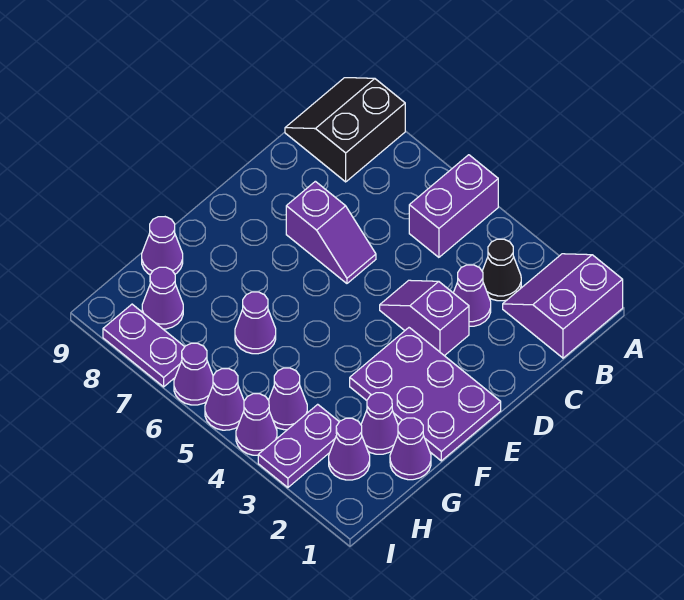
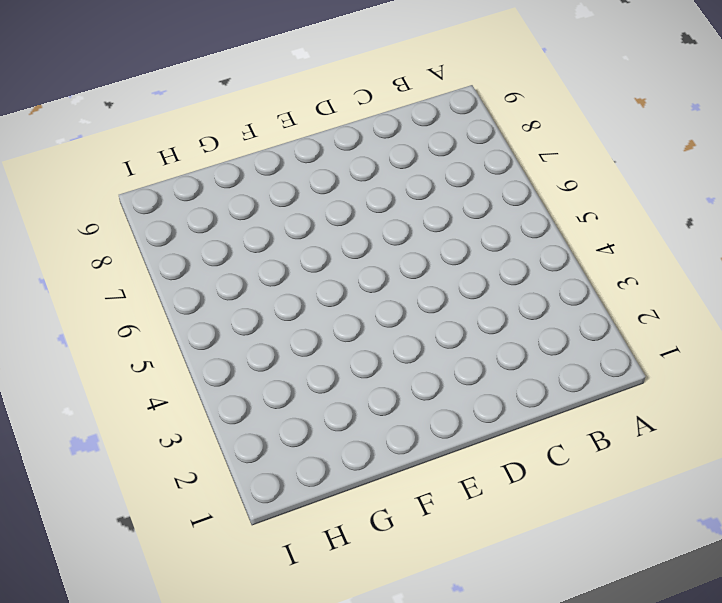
none -> purple 2x2 slope [503,254,623,358]
none -> purple 1x2 brick [409,155,498,257]
none -> black 2x2 slope [285,78,405,182]

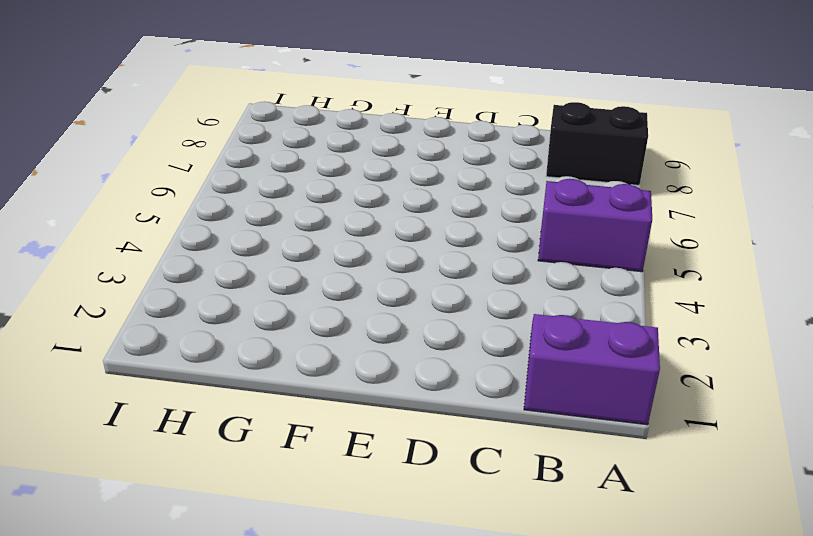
none -> black 1x1 cone [482,239,521,301]
none -> purple 1x1 cone [453,265,491,326]
none -> purple 1x2 slope [380,280,469,356]

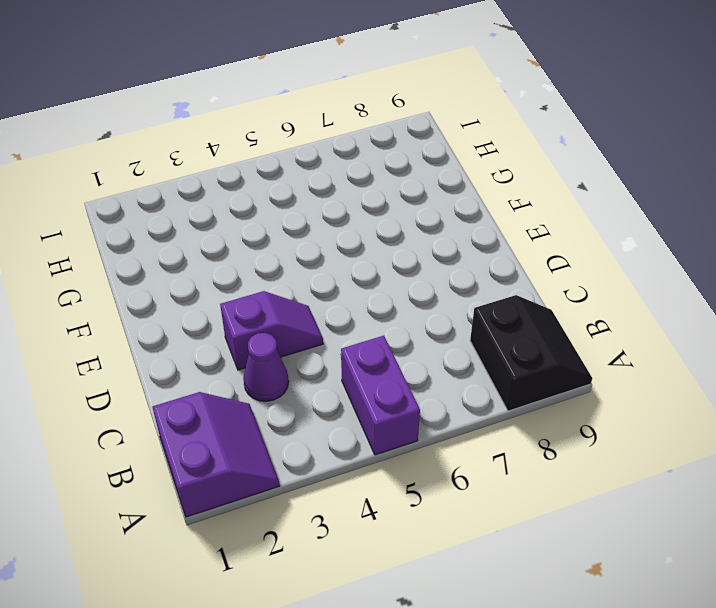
none -> black 1x1 cone [482,239,521,301]
none -> purple 1x2 slope [286,181,376,283]
none -> purple 2x3 plate [350,328,501,461]

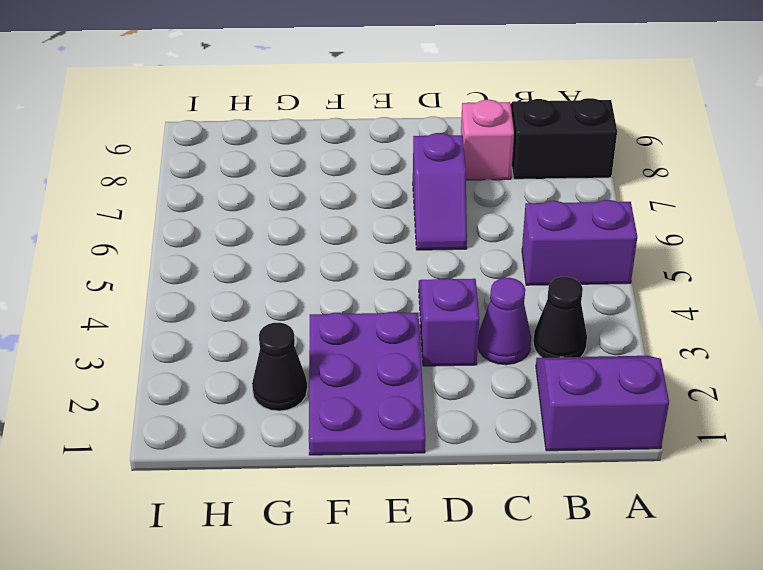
pink 1x1 brick [461,100,514,180] -> none
black 1x1 cone [252,323,307,411] -> purple 1x1 cone [361,393,398,454]
none -> purple 1x1 cone [390,418,431,480]
none -> purple 1x1 cone [235,292,276,354]
none -> purple 1x1 cone [142,217,183,275]

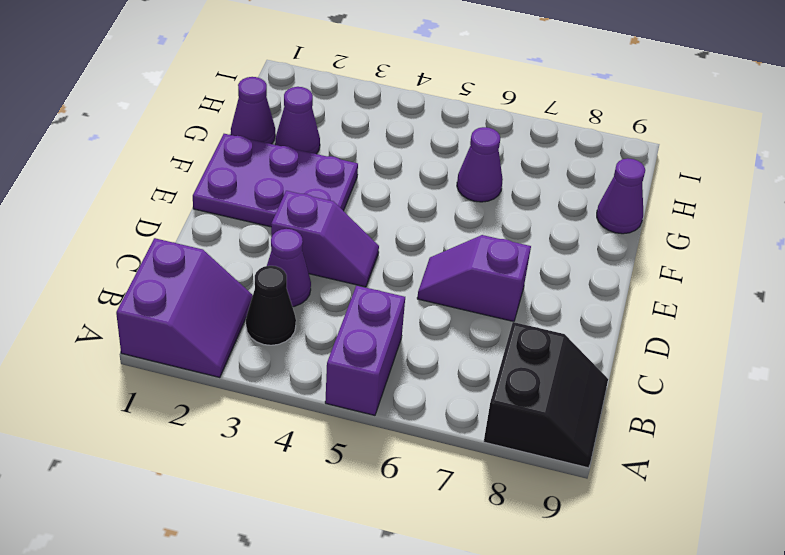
none -> purple 1x1 cone [329,418,370,480]
none -> purple 1x2 plate [258,404,339,488]
none -> purple 1x1 cone [269,368,307,430]

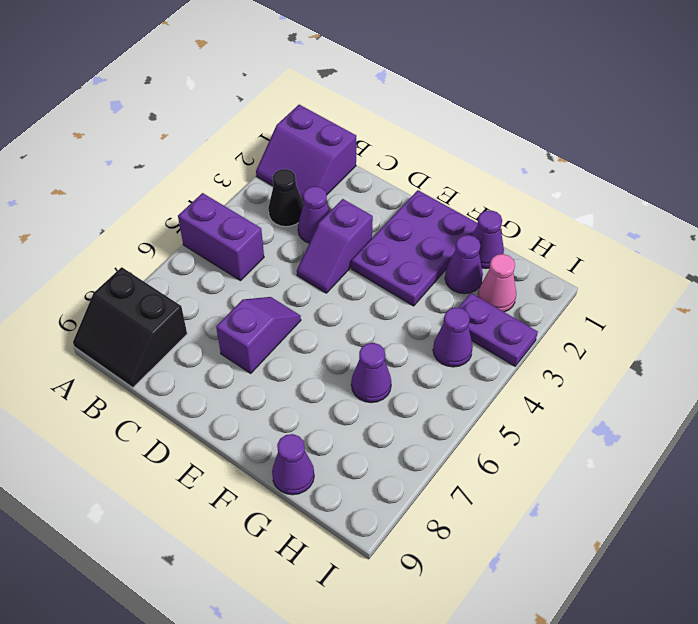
pink 1x1 cone [478,254,516,312] -> purple 1x1 cone [329,418,370,480]
none -> purple 1x1 cone [142,267,183,329]
none -> purple 1x1 cone [236,394,277,455]
none -> purple 1x1 cone [205,369,244,430]

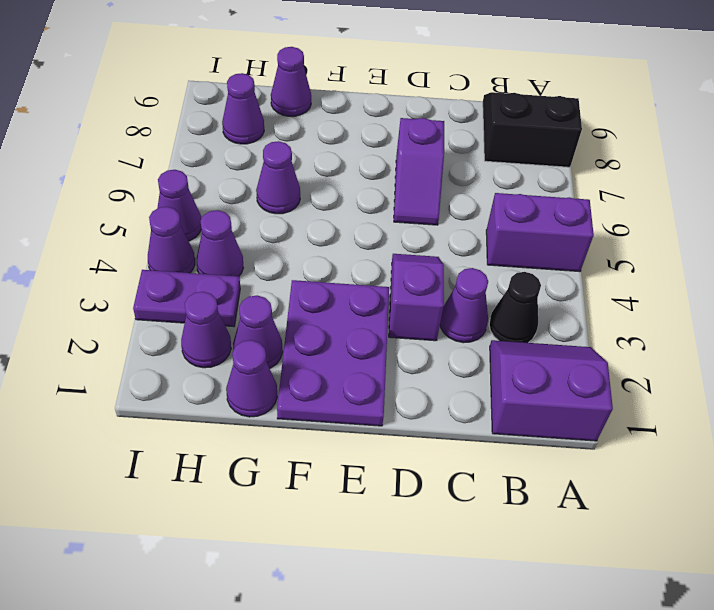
none -> purple 1x1 cone [174,343,213,405]
none -> purple 1x2 plate [103,304,184,387]

